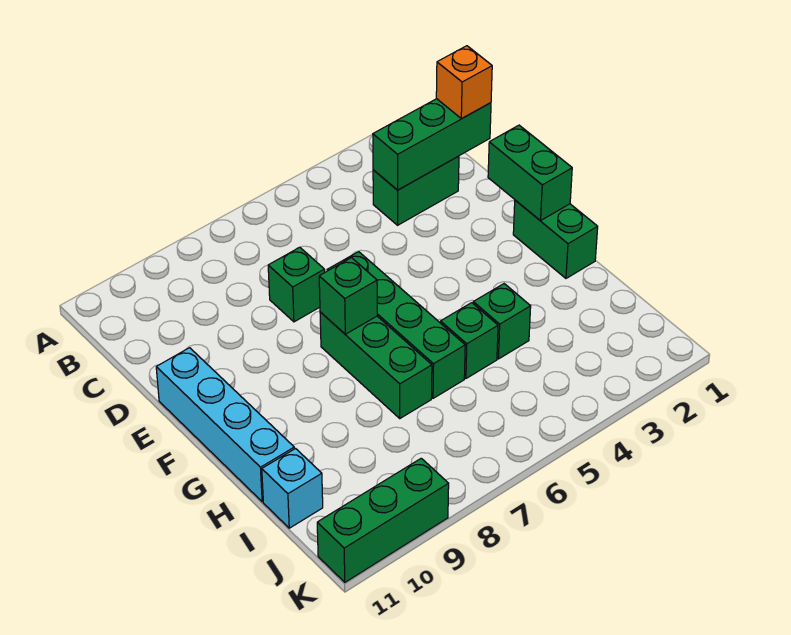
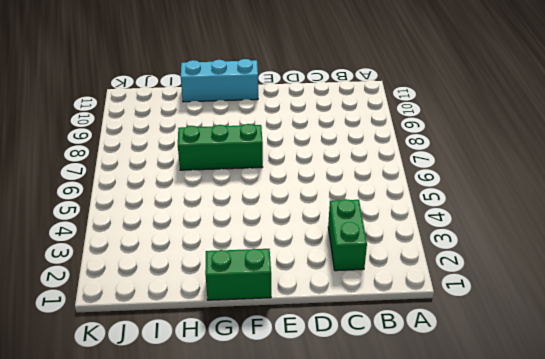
cyan 1x3 brick [181,59,258,102] -> cyan 1x4 brick [156,348,294,502]
none -> green 1x1 brick [268,247,325,322]
none -> green 1x4 brick [327,252,465,398]
none -> green 1x1 brick [473,284,531,359]

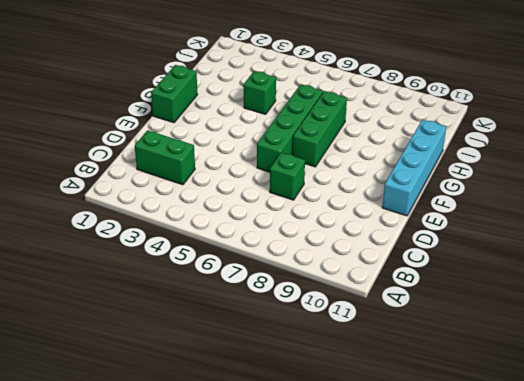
none -> green 1x1 brick [441,303,498,378]
none -> cyan 1x1 brick [262,449,323,528]
none -> green 1x3 brick [317,458,449,582]

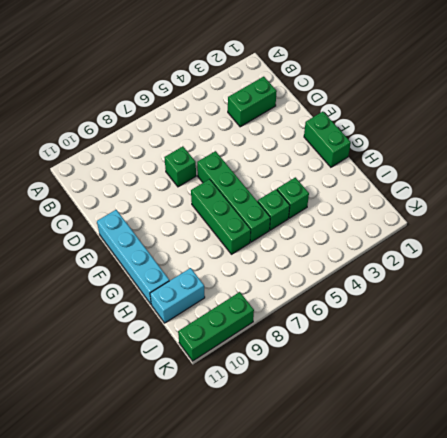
cyan 1x2 brick [150,268,205,323] -> cyan 1x1 brick [262,449,323,528]
none -> green 1x3 brick [373,99,491,190]
none -> green 1x2 brick [488,125,572,221]
none -> green 1x1 brick [319,258,377,334]

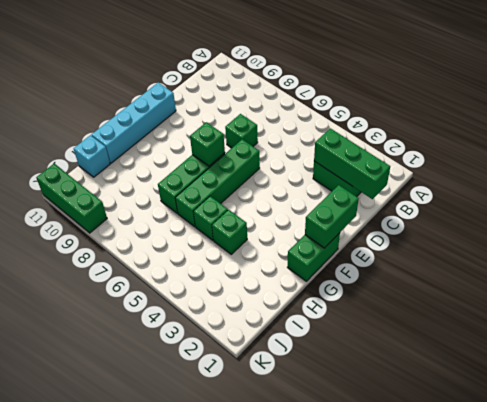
none -> orange 1x1 brick [436,46,492,118]

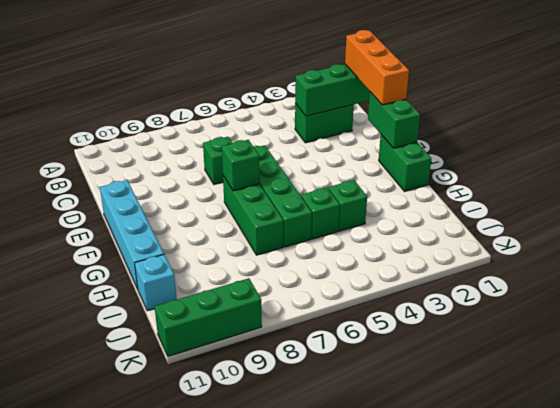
orange 1x3 brick [345,30,409,105] -> orange 1x1 brick [436,46,492,118]

